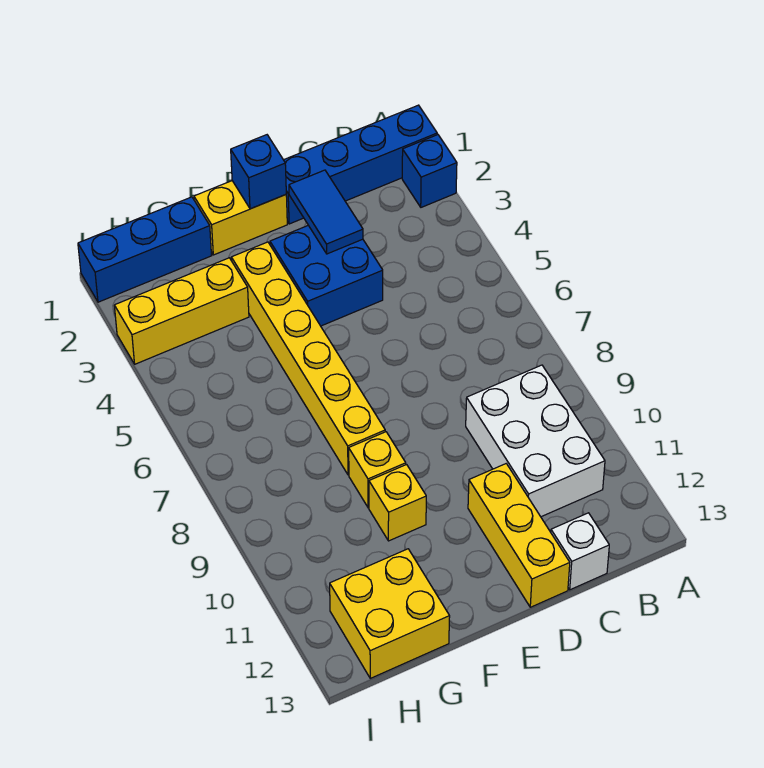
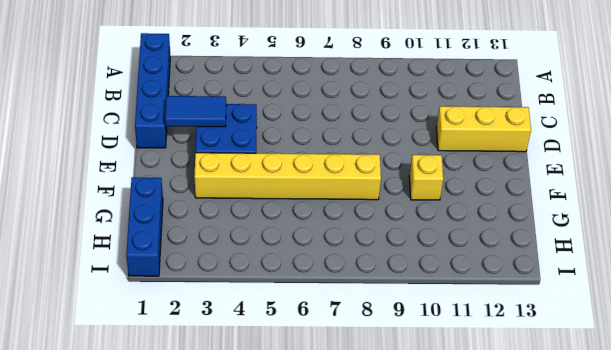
none -> blue 1x1 brick [402,135,457,207]
none -> white 2x3 brick [466,365,605,517]
none -> white 1x1 brick [551,513,609,590]

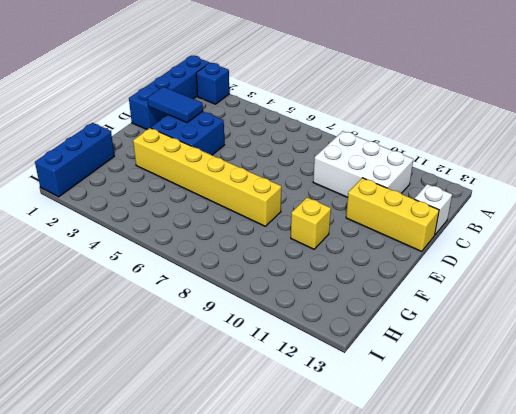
none -> yellow 1x2 brick [194,181,287,255]
none -> yellow 1x1 brick [349,432,406,508]
none -> yellow 1x3 brick [114,258,249,364]

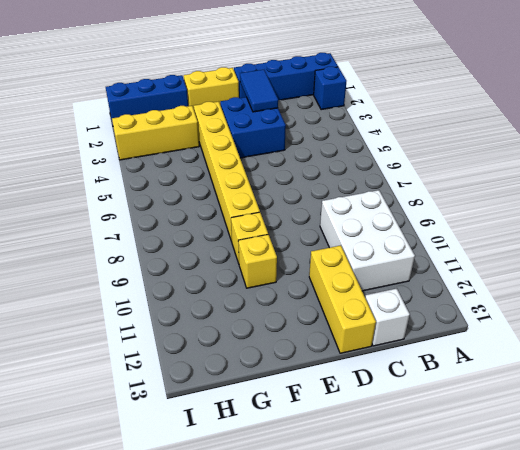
none -> yellow 2x2 brick [330,549,450,678]
none -> blue 1x1 brick [231,135,286,209]

